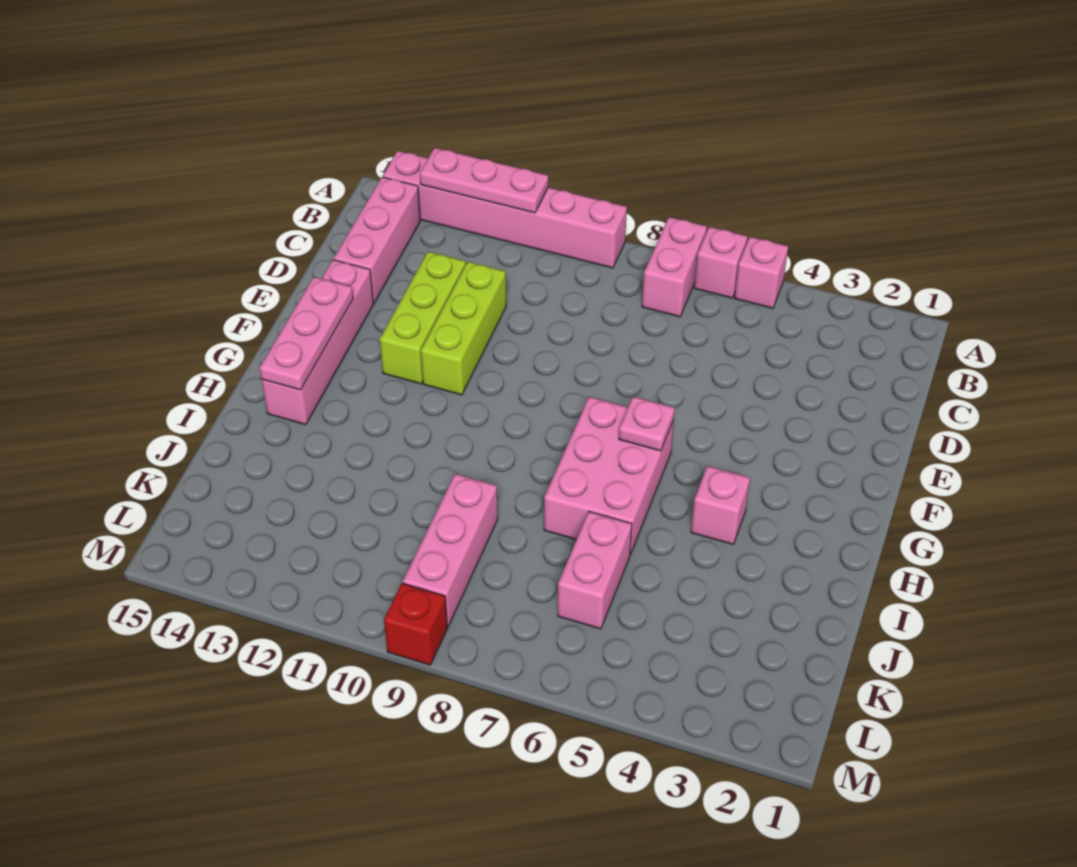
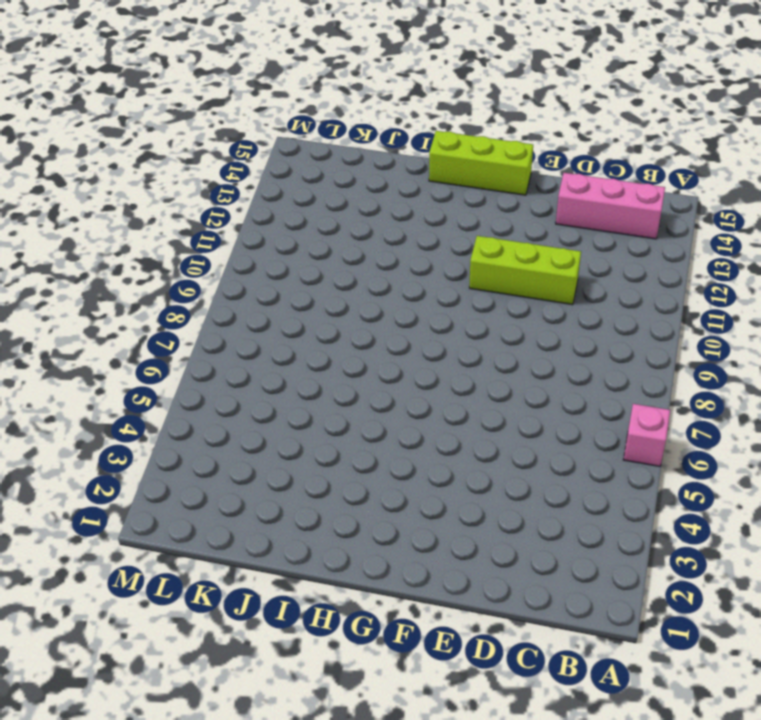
lime 1x3 brick [429,131,533,195] -> lime 1x3 brick moved to [380,251,466,384]
none -> pink 1x1 brick [735,237,788,308]
none -> pink 1x2 brick [642,217,707,317]
none -> pink 1x6 brick [383,151,627,268]

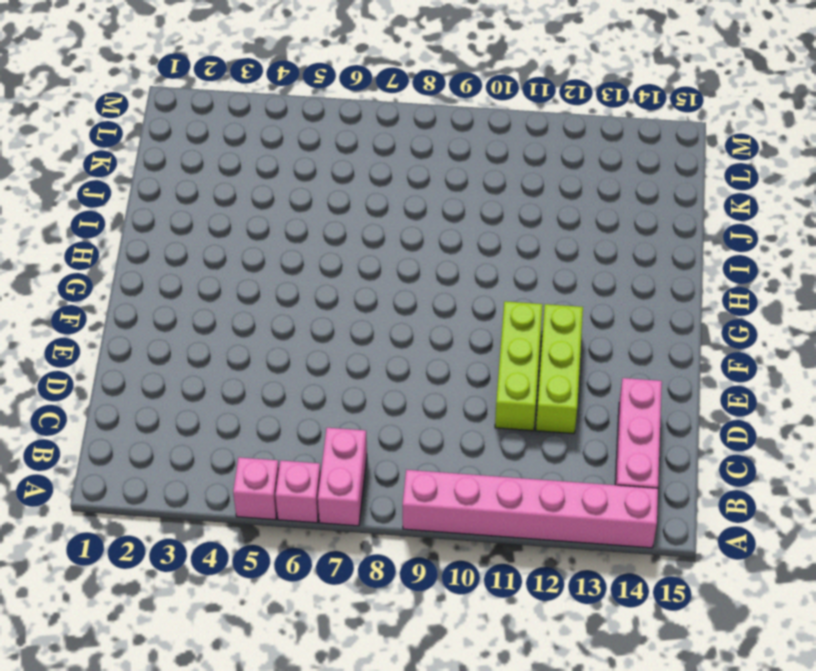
none -> pink 1x4 brick [262,260,374,425]
none -> pink 2x3 brick [544,397,674,555]
none -> pink 1x1 brick [691,466,750,544]

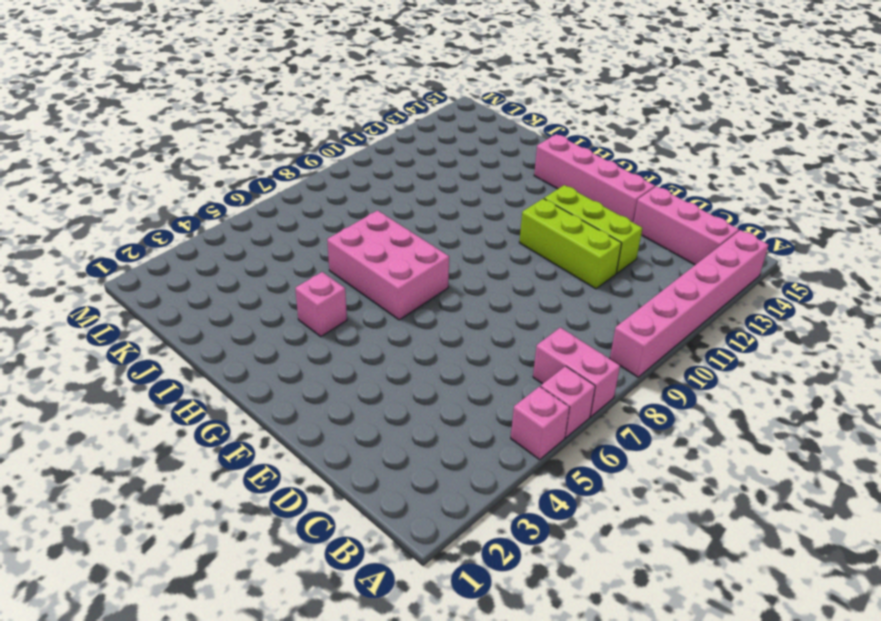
none -> pink 1x2 brick [558,512,632,629]
none -> pink 1x3 brick [403,474,498,626]
none -> red 1x1 brick [384,583,447,665]

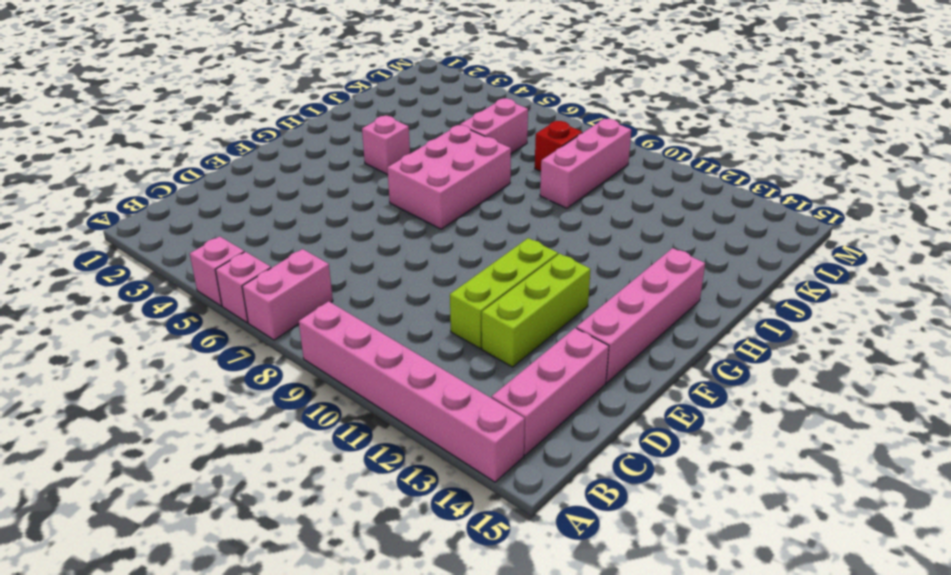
red 1x1 brick [535,121,582,171] -> red 1x1 brick moved to [384,583,447,665]
none -> pink 1x3 plate [420,148,548,213]
none -> pink 1x3 plate [260,277,353,390]
none -> pink 1x1 plate [619,396,675,451]

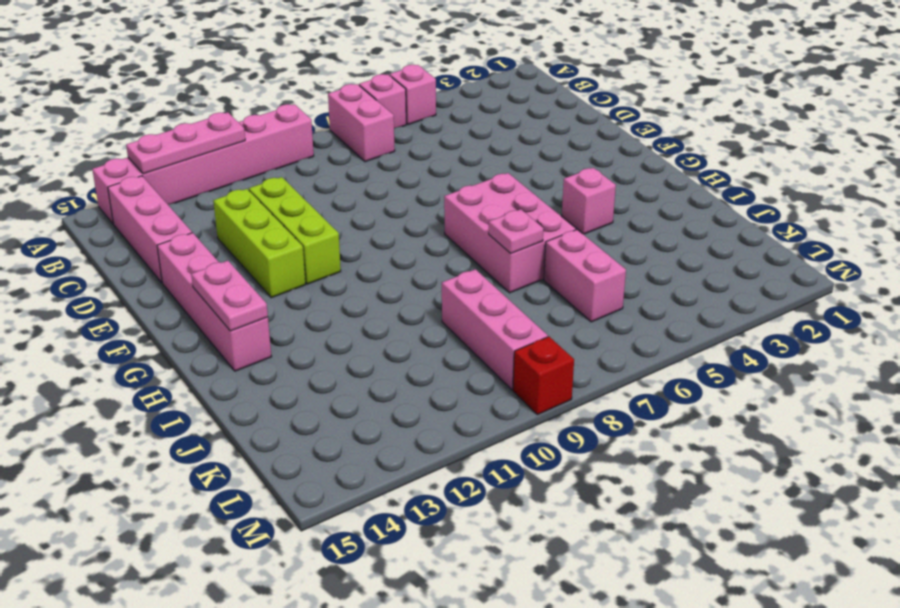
pink 1x2 plate [191,261,268,331] -> pink 1x3 plate [260,277,353,390]
pink 1x1 plate [489,209,543,253] -> pink 1x1 plate moved to [619,396,675,451]

